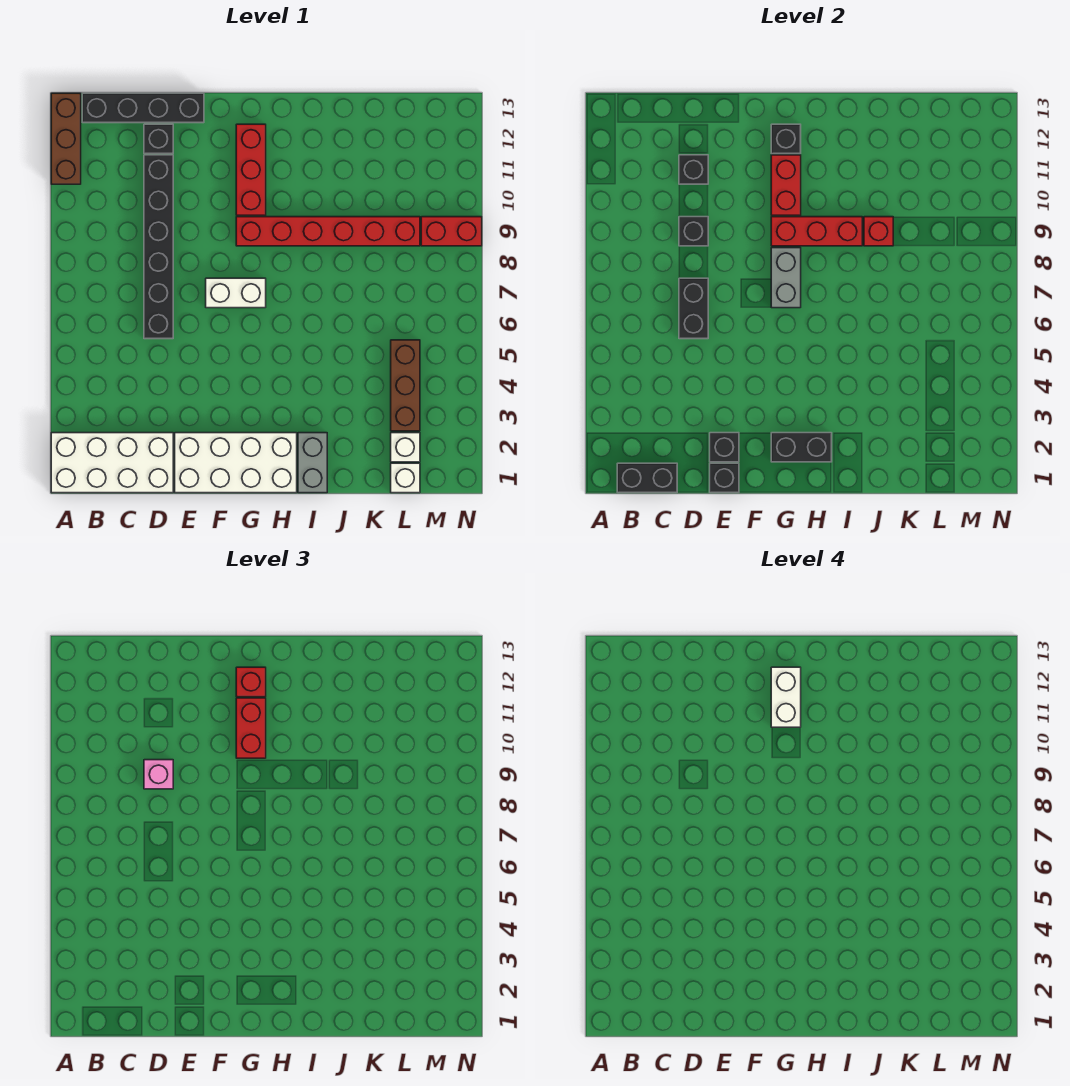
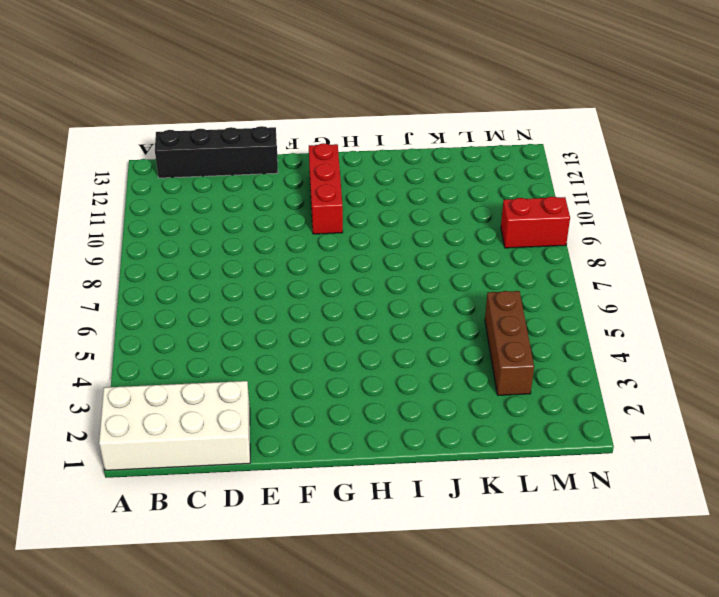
none -> brown 1x3 brick [51,93,81,184]
none -> black 1x6 brick [144,155,173,339]
none -> black 1x1 brick [144,124,173,154]
none -> white 2x4 brick [175,433,297,493]

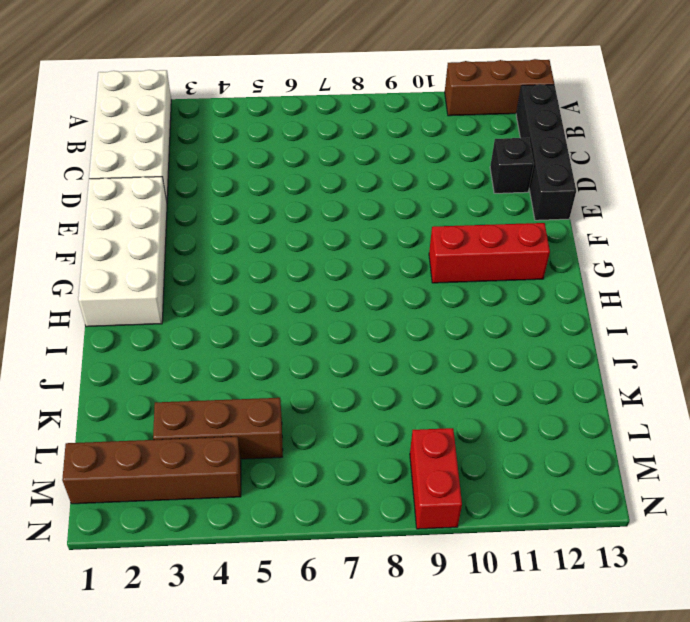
brown 1x4 brick [62,437,241,504] -> none
none -> black 1x6 brick [144,155,173,339]
none -> white 1x2 brick [206,278,266,308]
none -> red 1x6 brick [236,217,420,246]
none -> grey 1x2 brick [298,433,327,493]

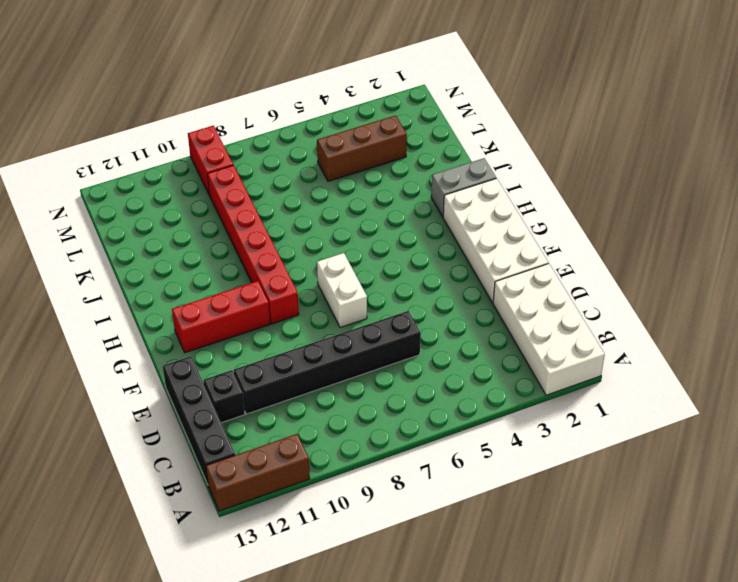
none -> white 1x1 brick [391,463,420,493]
none -> white 1x1 brick [391,433,420,462]
none -> black 1x2 brick [617,463,677,493]
none -> black 1x2 brick [679,278,708,339]

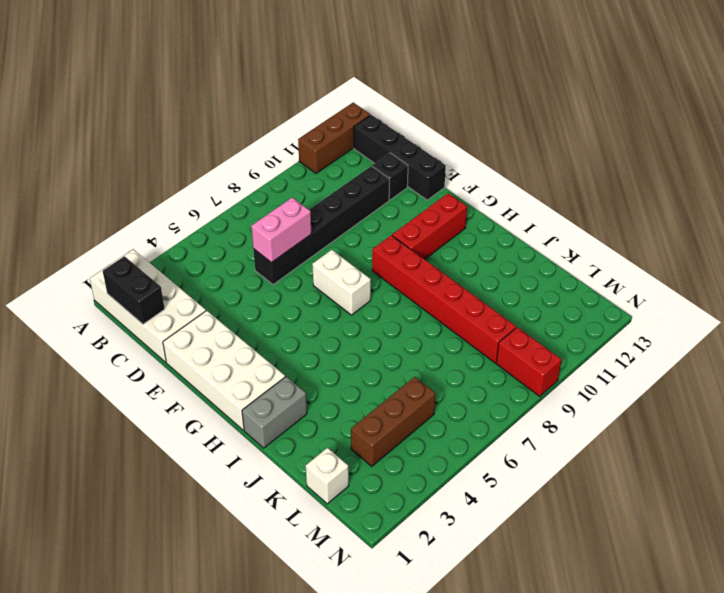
pink 1x2 brick [251,198,311,263] -> black 1x2 brick [679,278,708,339]
none -> white 1x1 brick [391,433,420,462]
none -> black 1x1 brick [679,217,708,246]
none -> black 1x1 brick [679,155,708,184]
none -> black 1x1 brick [710,463,739,493]

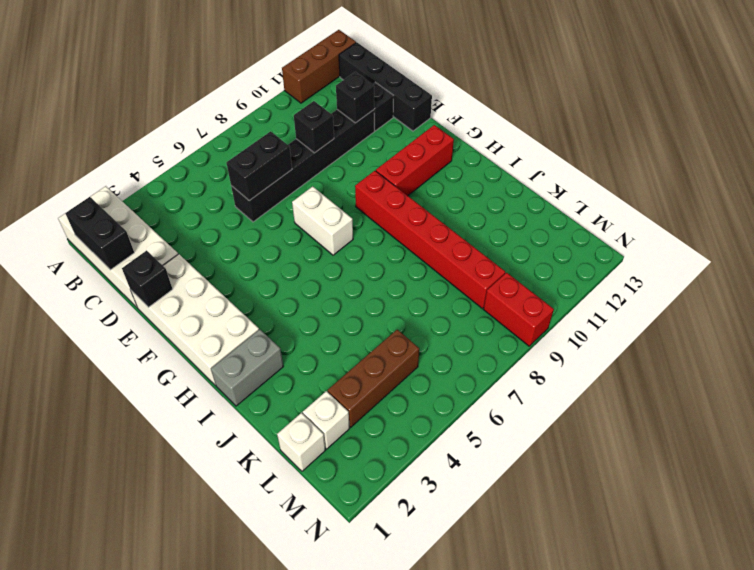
none -> black 1x1 brick [710,433,739,462]
none -> black 1x2 brick [771,433,832,462]
none -> grey 1x2 brick [771,248,801,308]
none -> red 1x3 brick [771,217,862,246]

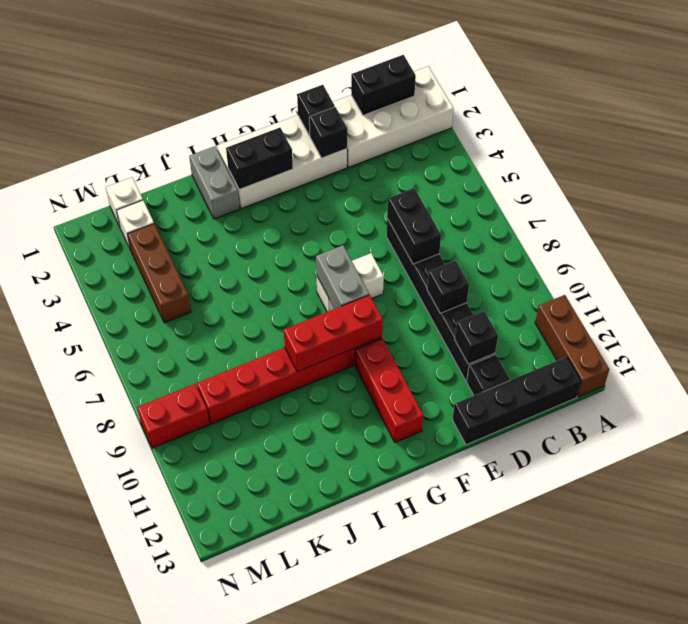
none -> red 1x2 brick [771,155,801,215]
none -> black 1x1 brick [771,124,801,154]
none -> red 1x1 brick [864,217,893,246]
none -> pink 1x1 brick [144,760,173,789]

